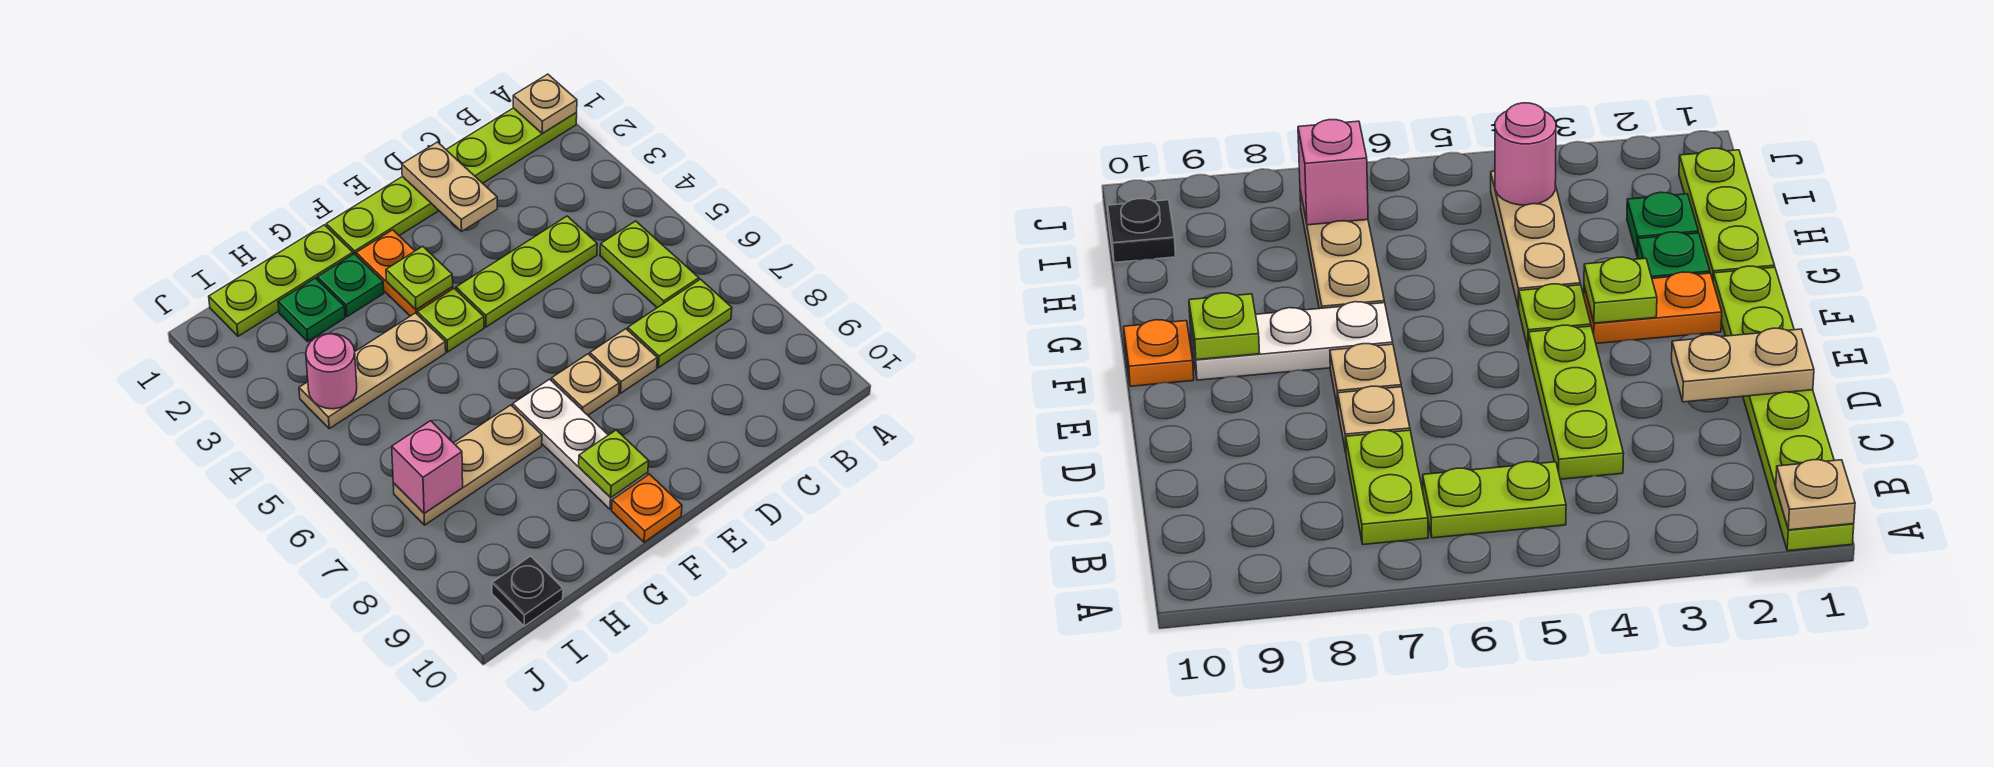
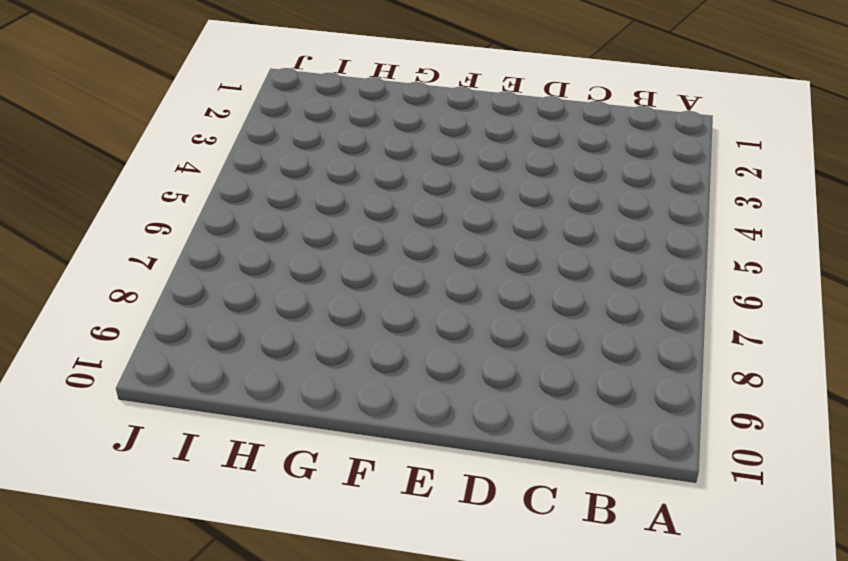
none -> lime 1x6 plate [326,108,577,255]
none -> lime 1x2 plate [600,221,699,308]
none -> lime 1x2 plate [628,279,732,368]

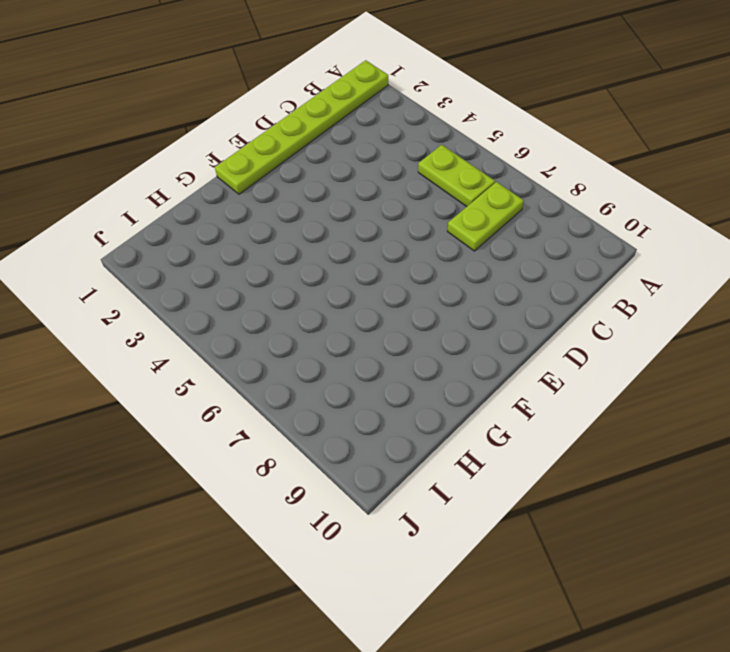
none -> lime 1x3 plate [456,216,597,327]
none -> tan 1x1 plate [590,329,657,393]
none -> tan 1x1 plate [551,354,619,415]

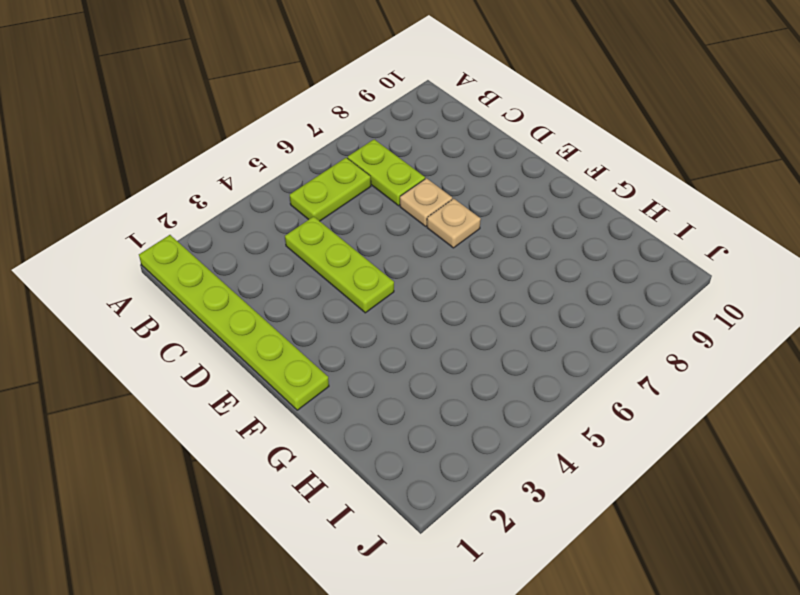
none -> orange 1x2 plate [356,230,453,316]
none -> lime 1x1 plate [417,289,484,352]
none -> white 1x3 plate [513,379,648,509]

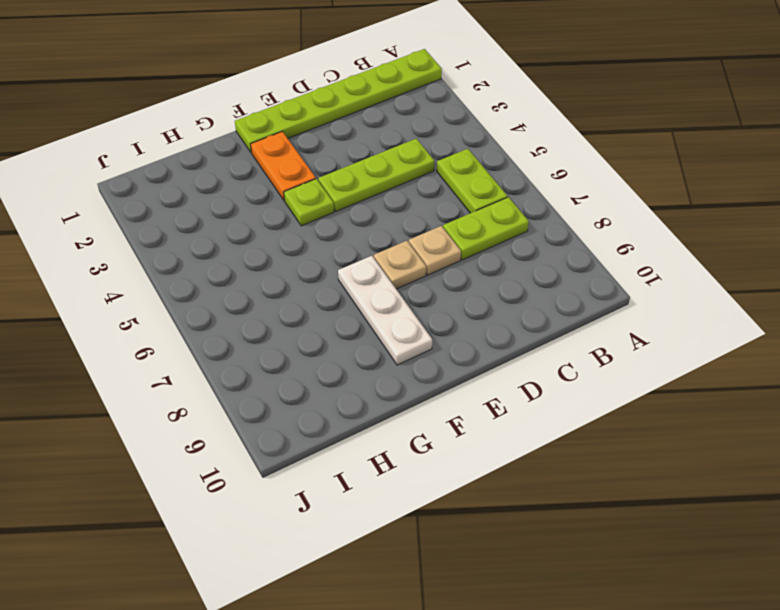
none -> orange 1x1 plate [612,474,682,542]
none -> lime 1x3 plate [209,225,353,336]
none -> green 1x1 plate [317,254,384,317]

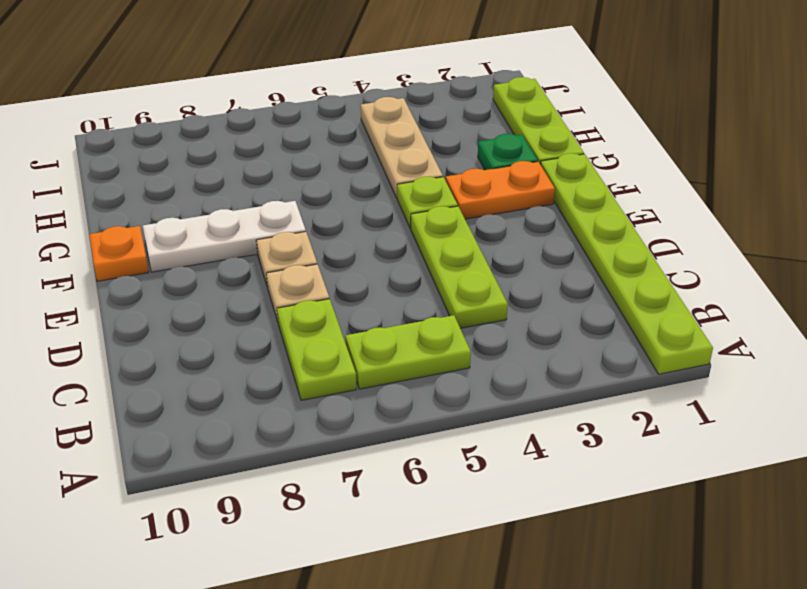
none -> tan 1x3 plate [393,405,542,525]
none -> green 1x1 plate [278,278,345,341]
none -> black 1x1 plate [492,556,563,626]

